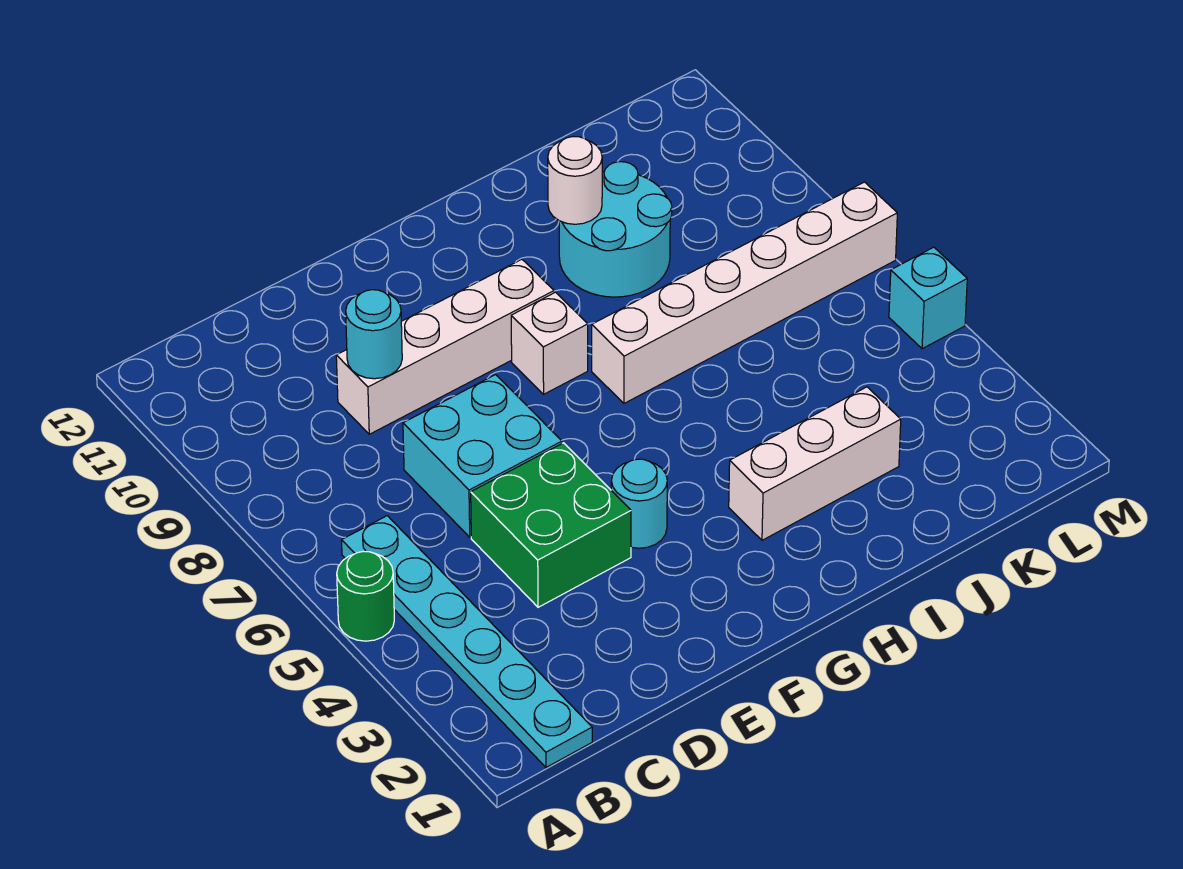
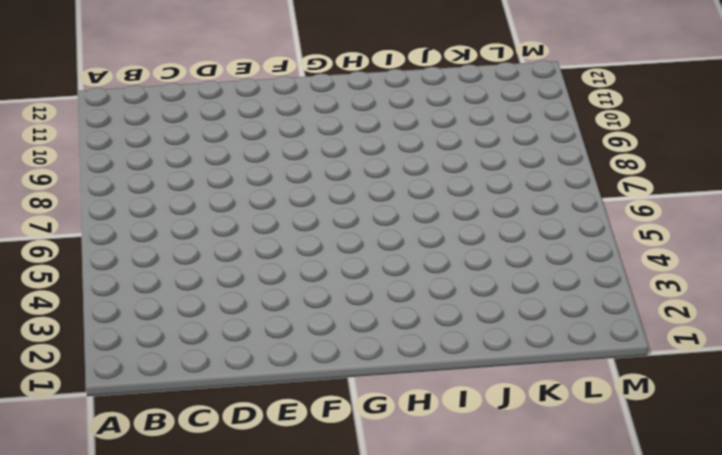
none -> green 1x1 round brick [337,551,394,641]
none -> cyan 1x6 plate [342,516,592,767]
none -> green 2x2 brick [471,443,631,607]

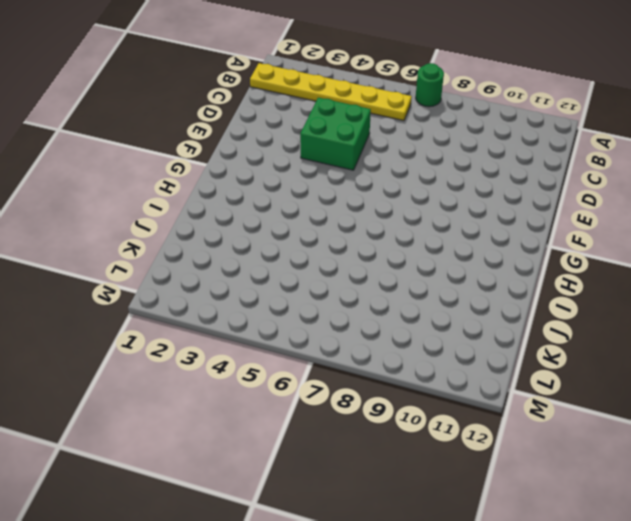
green 1x1 round brick [416,63,444,107] -> green 1x1 round brick moved to [337,551,394,641]
yellow 1x6 plate [250,63,412,121] -> cyan 1x6 plate [342,516,592,767]
none -> cyan 2x2 brick [403,375,562,537]
none -> white 1x4 brick [336,259,554,434]
none -> cyan 1x1 round brick [611,459,667,548]

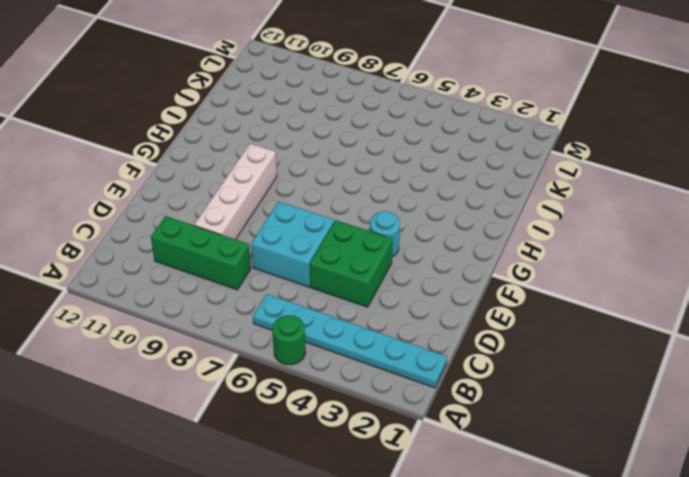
green 1x3 brick [151,216,251,290] -> none
none -> white 1x1 brick [511,292,588,394]
none -> white 1x3 brick [729,387,901,540]
none -> white 1x6 brick [592,182,897,403]

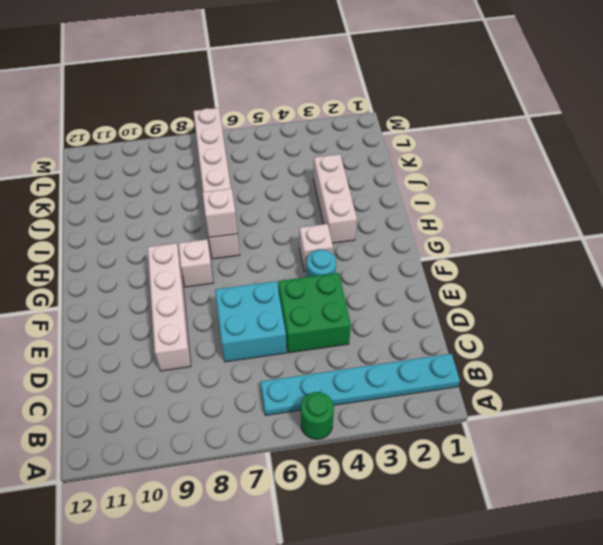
white 1x1 brick [299,224,333,271] -> none
white 1x1 brick [202,189,238,238] -> none
none -> cyan 2x2 round brick [559,162,672,297]
none -> cyan 1x1 brick [889,247,967,349]
none -> cyan 1x1 round brick [346,290,402,379]

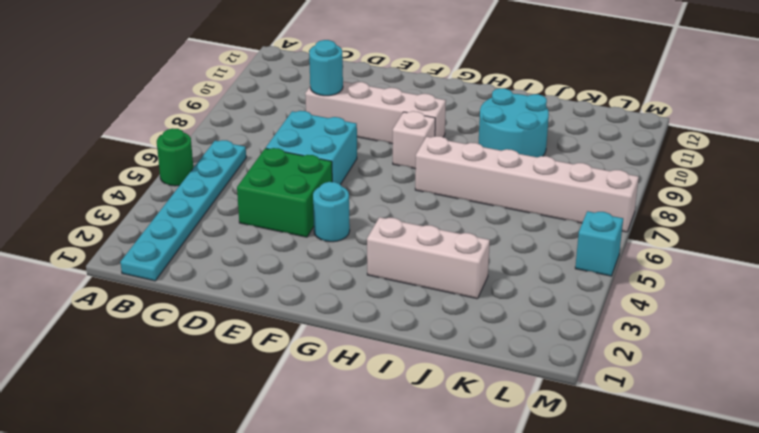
none -> white 1x1 round brick [548,137,602,224]

